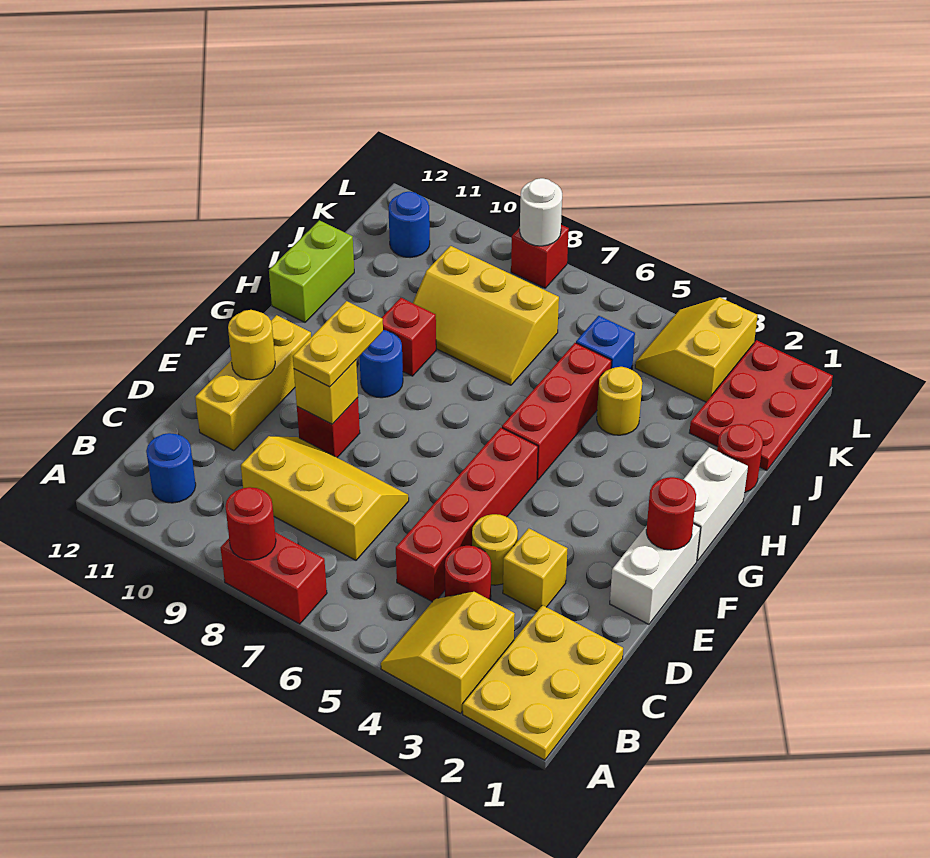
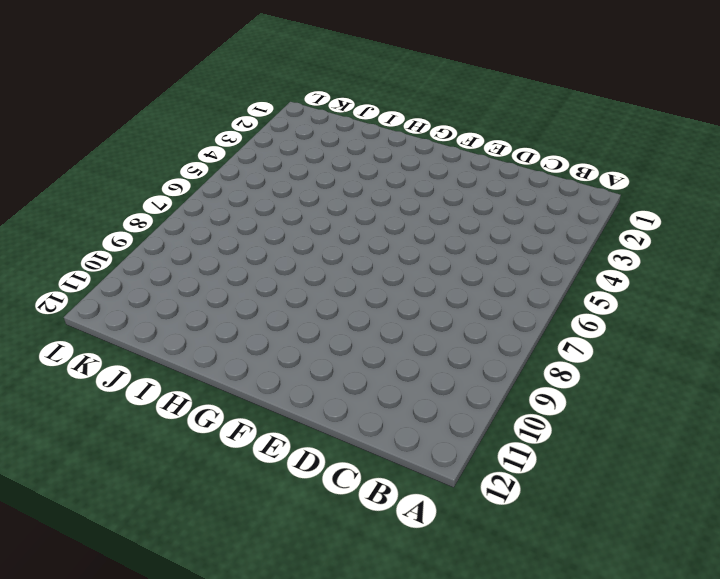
none -> yellow 2x3 plate [463,605,623,760]
none -> yellow 2x2 slope [381,592,515,713]
none -> red 1x2 brick [221,532,327,624]
none -> blue 1x1 round brick [146,433,196,503]

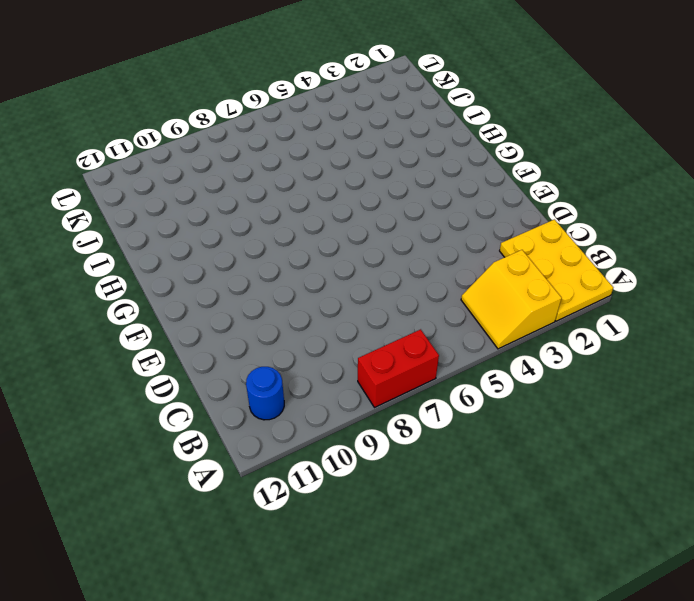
none -> red 1x1 round brick [445,546,491,600]
none -> red 1x4 brick [396,428,538,602]
none -> yellow 2x3 slope [241,436,409,560]
none -> yellow 1x1 brick [503,528,567,611]

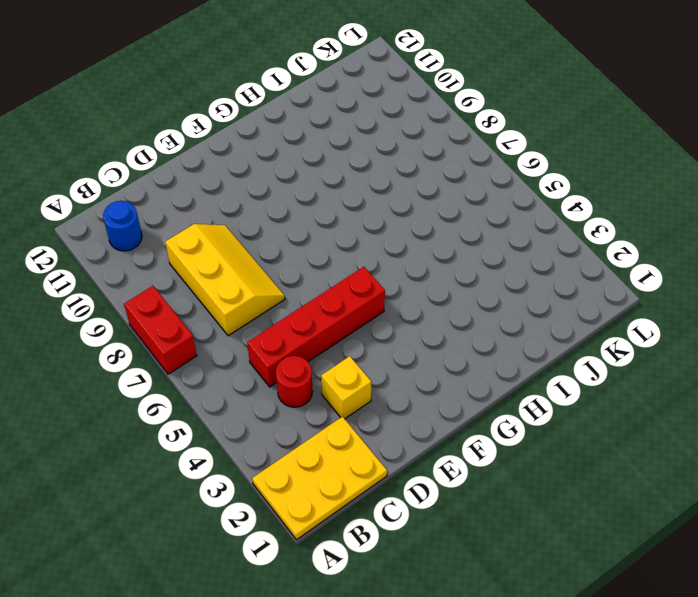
none -> yellow 2x2 slope [381,592,515,713]
none -> yellow 1x1 round brick [472,514,518,585]
none -> yellow 1x3 brick [195,315,311,451]
none -> white 1x2 brick [610,524,700,624]

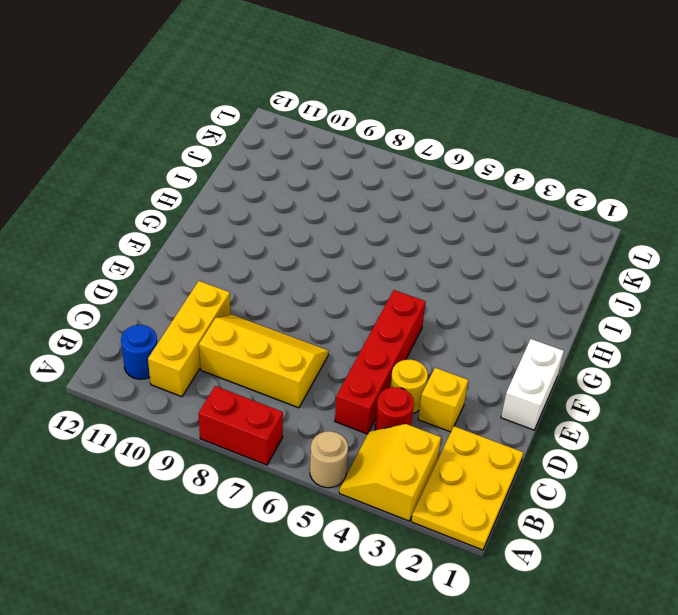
tan 1x1 round brick [310,431,348,488] -> none
yellow 1x3 brick [148,281,230,397] -> yellow 1x3 brick moved to [195,315,311,451]
none -> red 1x1 brick [297,398,360,457]
none -> white 1x2 brick [683,447,748,561]
none -> red 1x3 brick [502,343,612,480]
none -> blue 1x1 round brick [359,330,403,398]

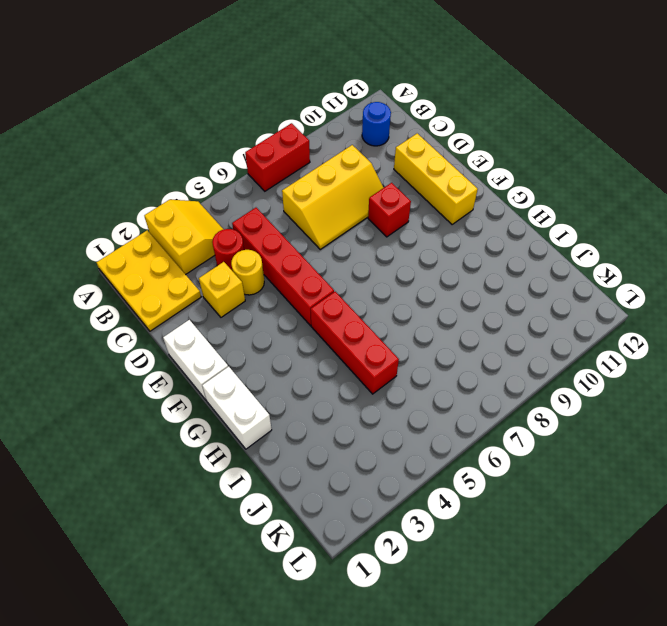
none -> blue 1x1 round brick [359,330,403,398]
none -> red 1x1 brick [382,298,436,376]
none -> lime 1x2 brick [269,220,354,322]
none -> red 1x1 round brick [717,424,763,493]

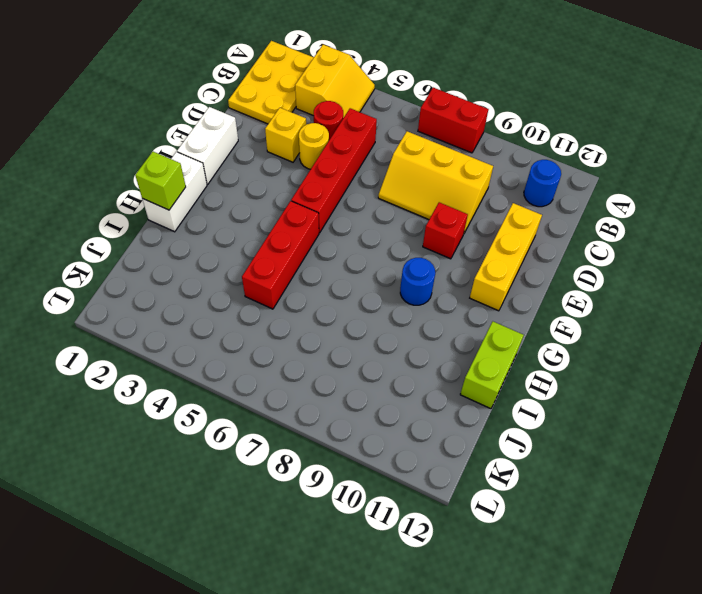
lime 1x1 brick [135,152,186,210] -> none
none -> red 1x1 brick [382,298,436,376]
none -> red 1x1 round brick [717,424,763,493]
none -> yellow 1x1 round brick [597,367,642,435]
none -> yellow 2x3 slope [413,246,559,385]

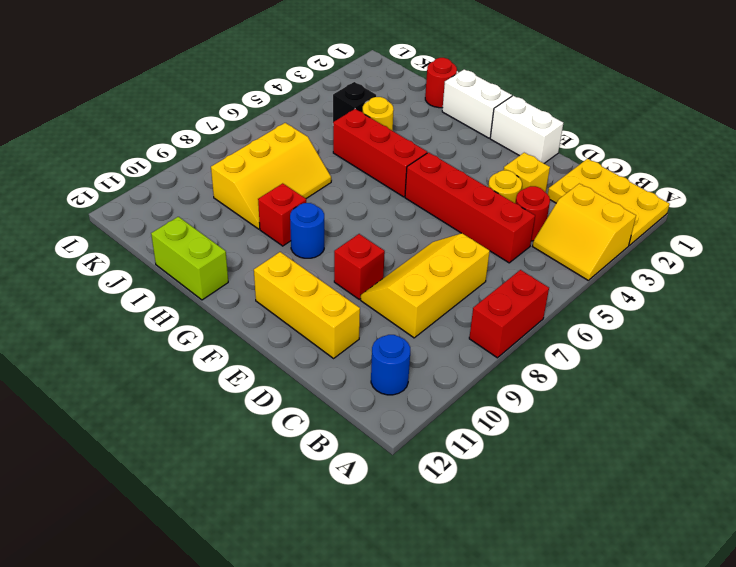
black 1x1 brick [333,82,376,122] -> none
none -> red 2x3 plate [689,340,833,471]
none -> blue 1x1 brick [576,316,635,370]
none -> yellow 2x2 slope [635,298,758,402]
none -> blue 1x1 round brick [388,192,430,258]

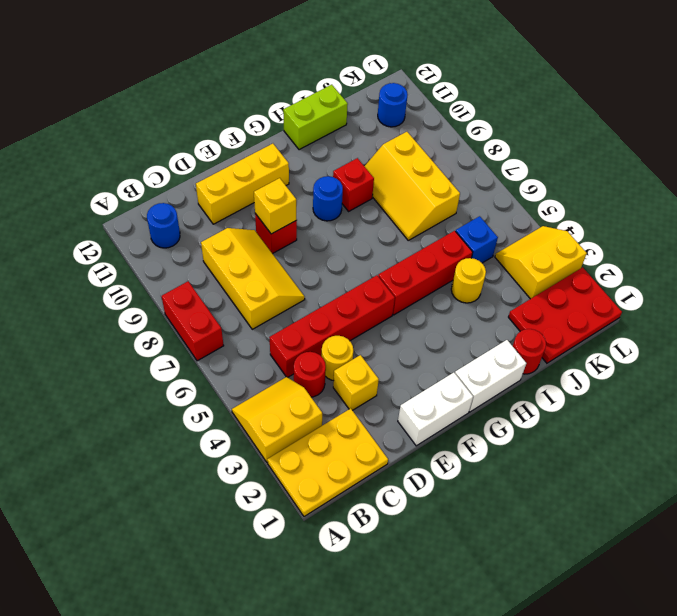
none -> red 1x1 brick [511,225,569,288]
none -> red 1x1 round brick [225,487,276,560]
none -> yellow 1x1 round brick [228,310,275,380]
none -> red 1x1 round brick [646,477,696,550]

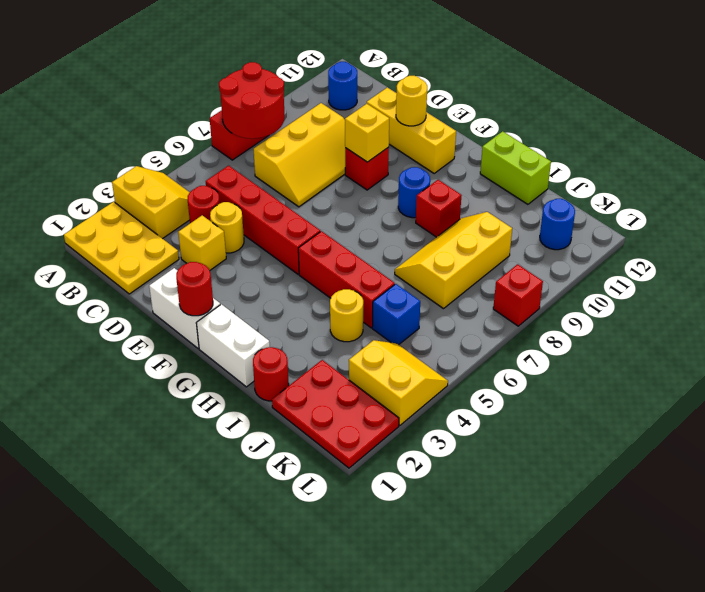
red 2x2 round brick [219,62,285,139] -> red 1x1 round brick [225,487,276,560]
none -> white 1x1 round brick [520,178,562,246]
none -> yellow 1x2 plate [293,301,383,387]

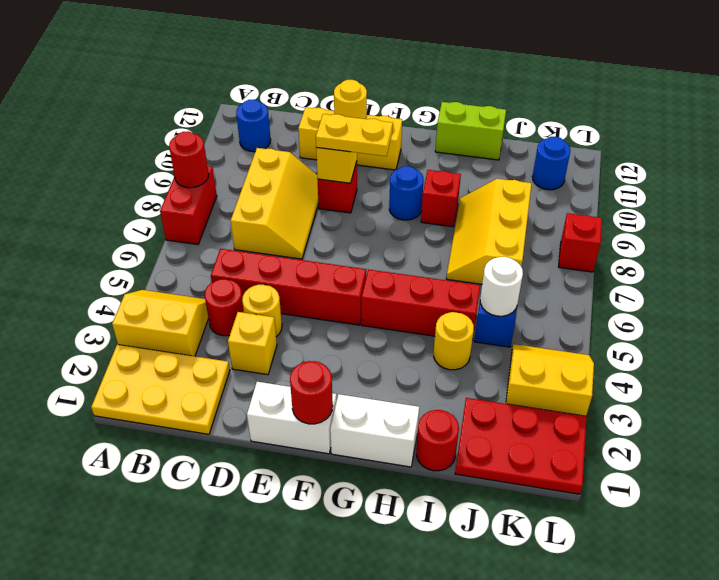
white 1x1 round brick [480,257,523,316] -> white 1x1 round brick moved to [520,178,562,246]

